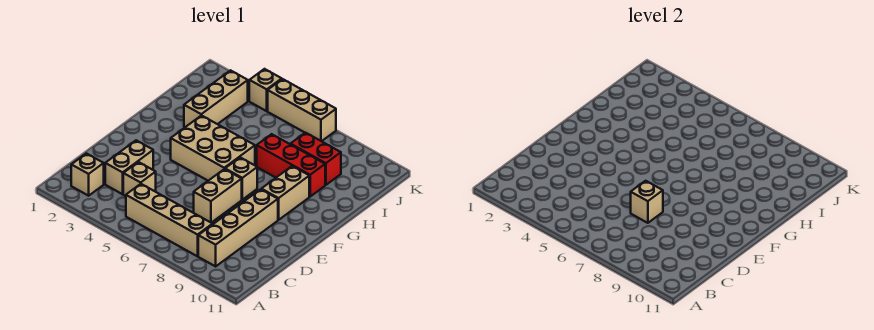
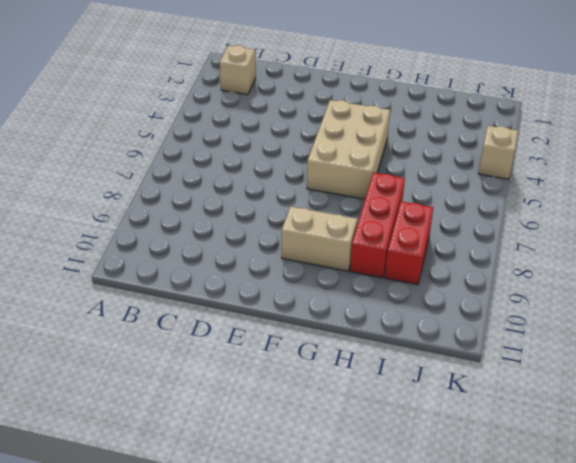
none -> tan 1x4 brick [126,184,213,256]
none -> tan 1x4 brick [198,189,278,266]
none -> tan 1x2 brick [105,140,153,194]

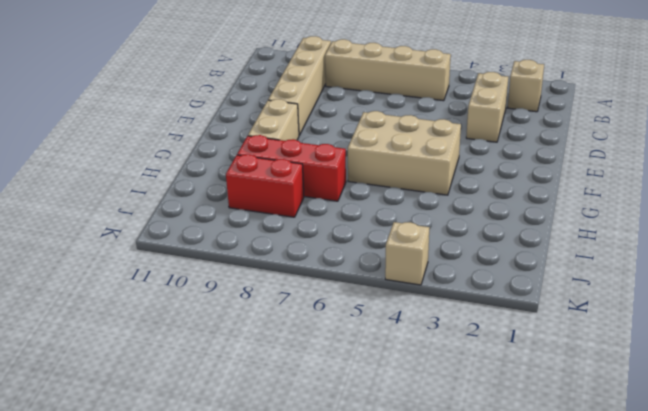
none -> tan 1x1 brick [123,162,156,196]
none -> tan 1x2 brick [194,169,242,223]
none -> tan 1x1 brick [225,158,257,200]

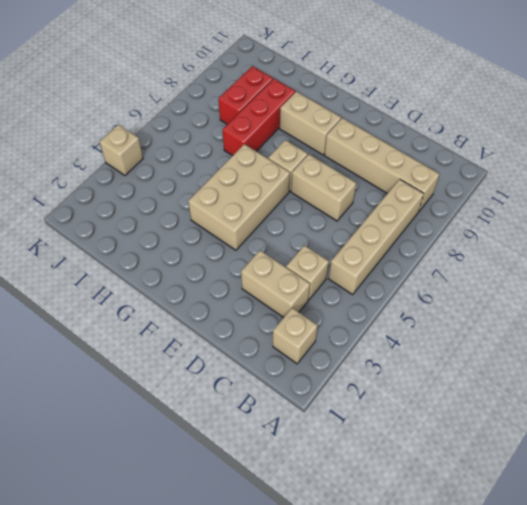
none -> tan 1x3 brick [184,70,248,127]
none -> tan 1x3 brick [268,79,336,141]
none -> tan 1x1 brick [631,181,663,223]

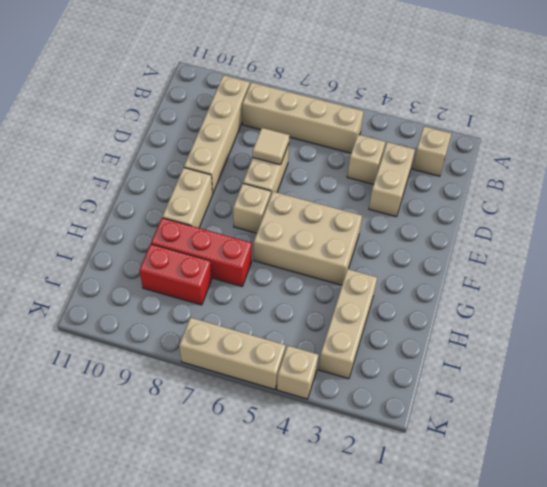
tan 1x1 tile [253,128,289,165] -> tan 1x1 brick [631,181,663,223]

